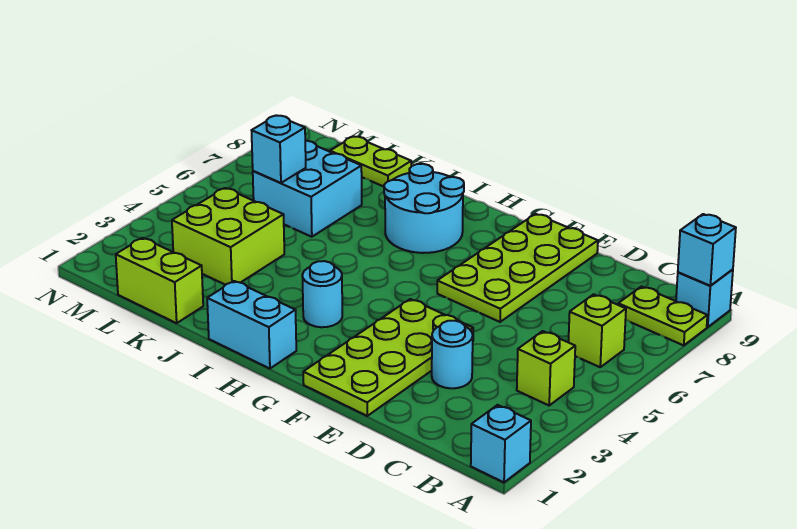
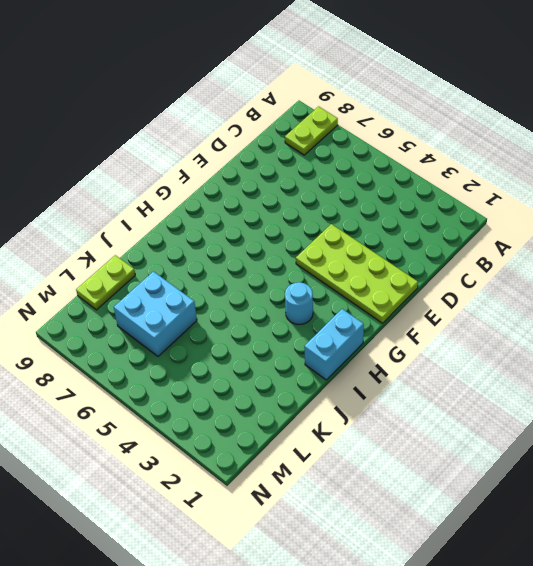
none -> cyan 1x1 brick [471,405,531,482]
none -> cyan 1x1 brick [676,269,733,327]
none -> lime 1x1 brick [517,331,575,405]

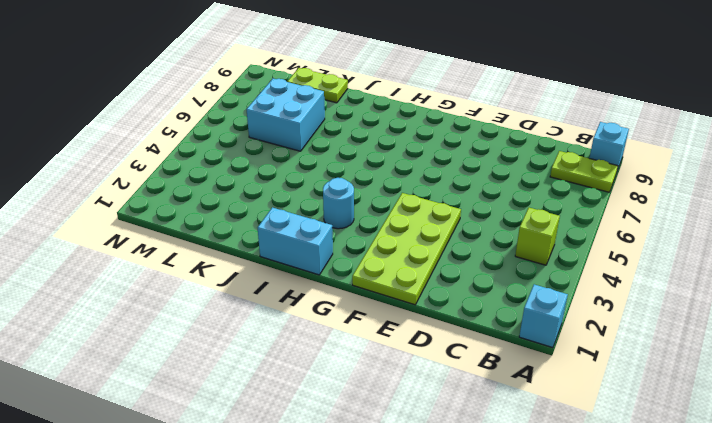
none -> lime 1x1 brick [568,294,626,367]
none -> cyan 1x1 round brick [432,321,473,388]
none -> lime 2x4 plate [437,214,598,322]

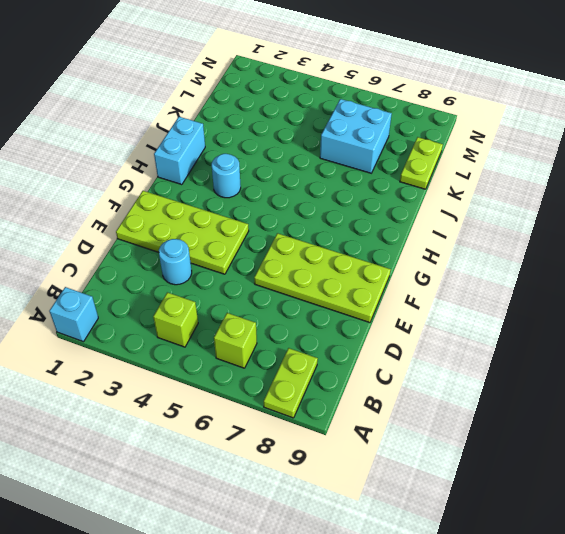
none -> cyan 1x1 brick [676,269,733,327]
none -> cyan 2x2 round brick [384,164,464,253]
none -> lime 1x2 brick [116,238,203,323]

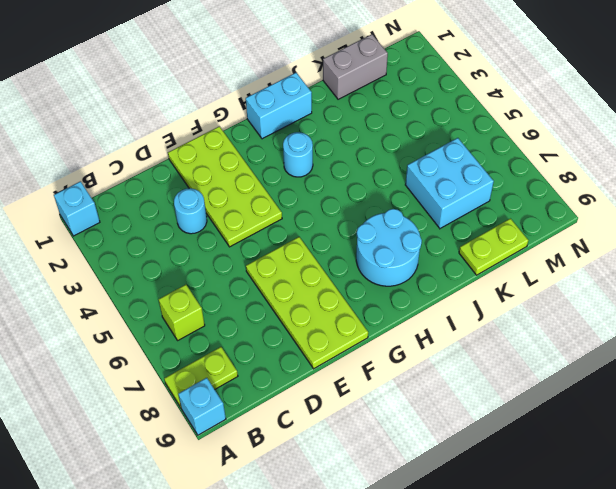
grey 1x2 brick [323,34,388,99] -> lime 1x2 brick [116,238,203,323]
none -> lime 1x1 brick [517,331,575,405]
none -> lime 2x2 brick [172,188,284,285]
none -> cyan 1x1 brick [678,214,736,286]

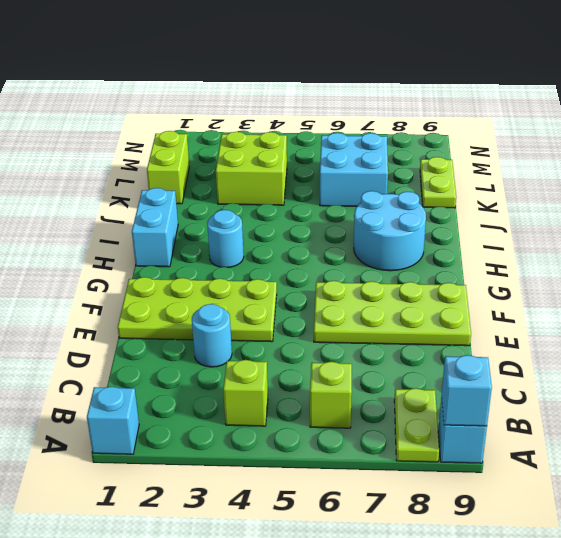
none -> cyan 1x1 brick [251,115,306,183]

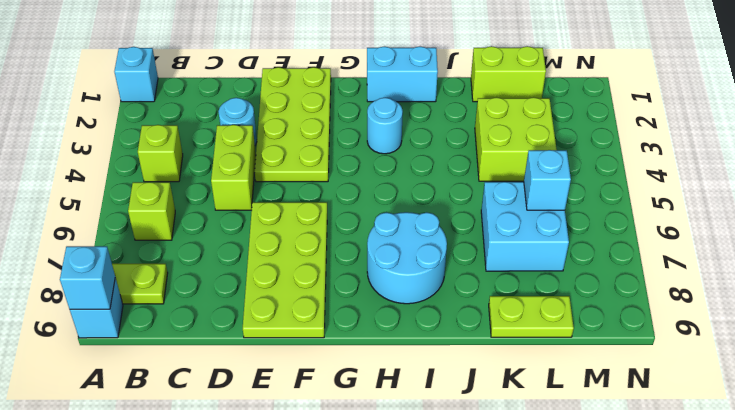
lime 1x2 brick [211,125,256,210] -> none

